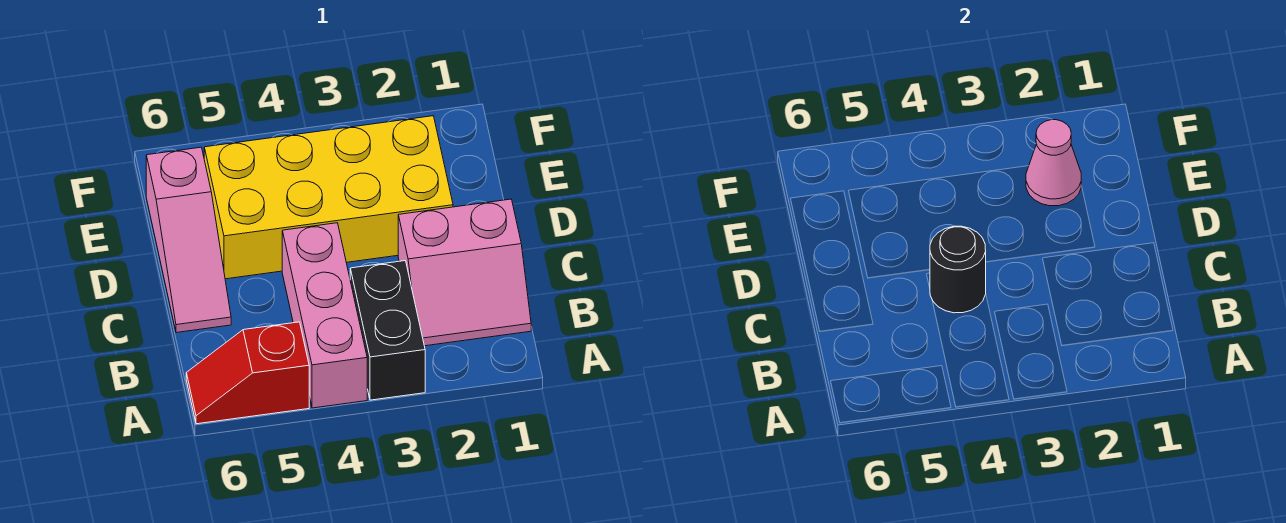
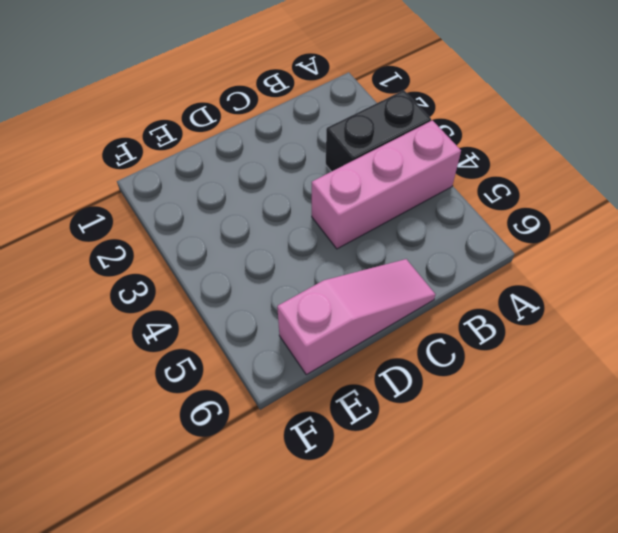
none -> red 1x2 slope [186,322,309,424]
none -> pink 2x2 slope [398,199,531,346]

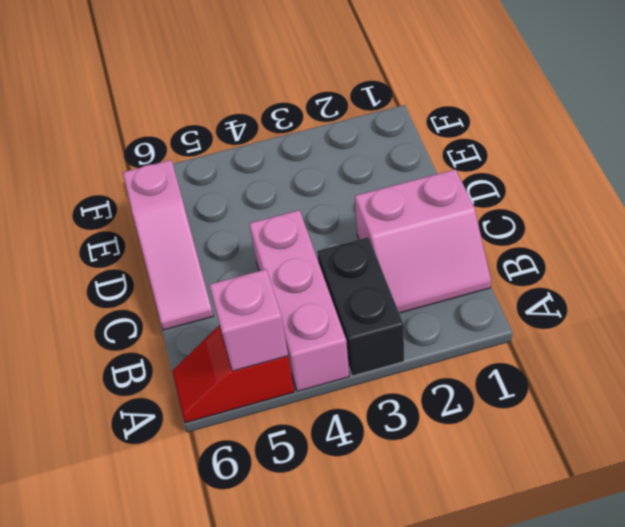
pink 1x1 brick [210,269,288,371] -> none
none -> yellow 2x4 brick [204,116,453,279]
none -> black 1x1 round brick [930,226,986,313]

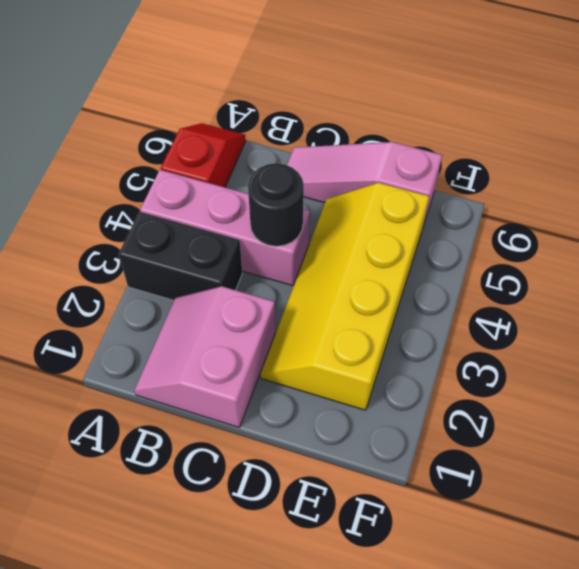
yellow 2x4 slope [261,183,429,410] -> yellow 2x4 brick [204,116,453,279]
none -> pink 1x1 cone [1026,120,1081,206]

